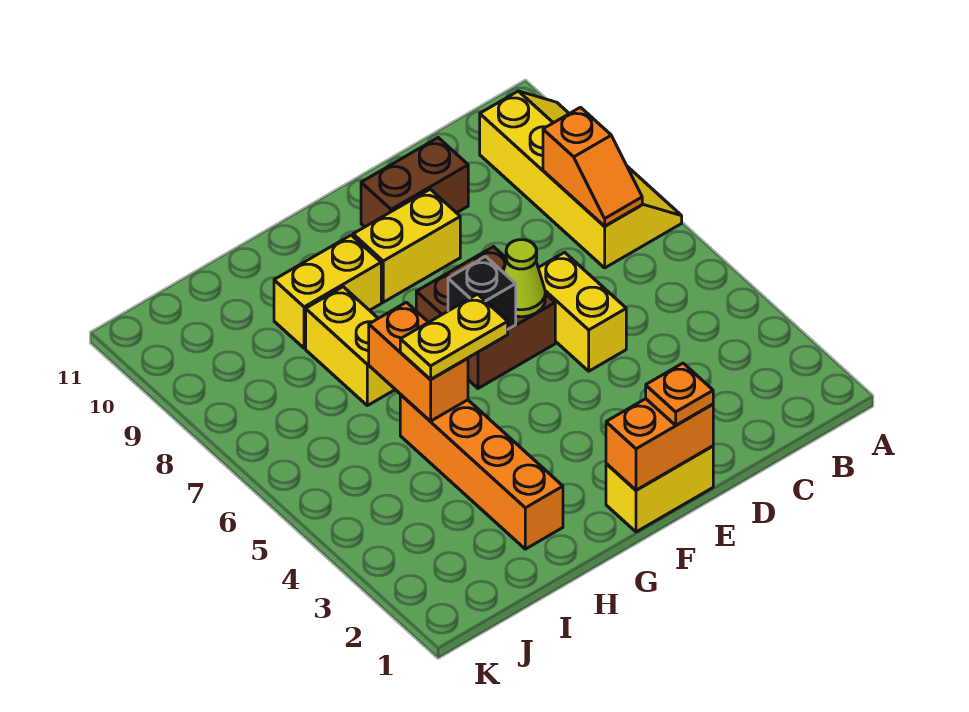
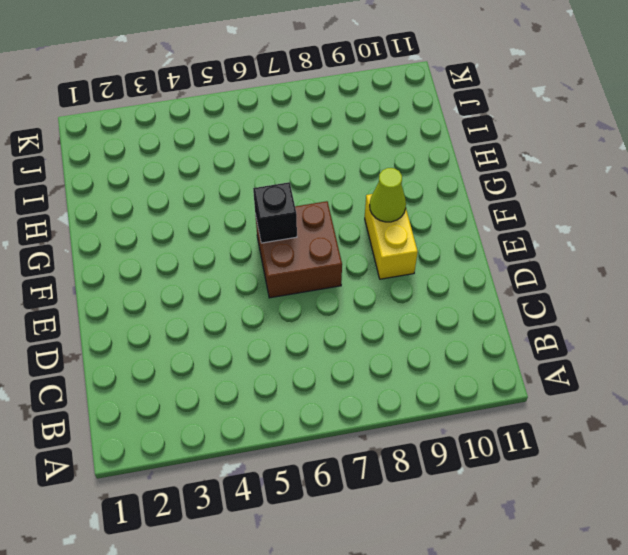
lime 1x1 cone [370,168,406,222] -> lime 1x1 cone moved to [503,240,545,317]
none -> yellow 2x4 slope [480,91,682,268]
none -> yellow 1x2 brick [538,252,626,371]
none -> brown 1x2 brick [361,138,468,227]

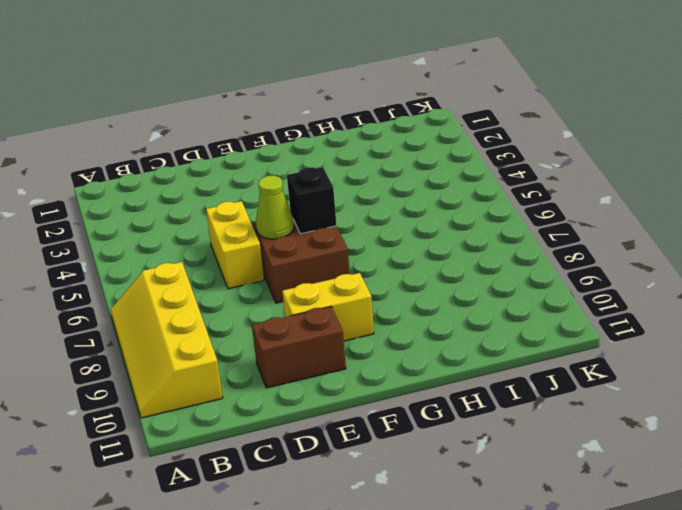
none -> yellow 1x2 brick [606,446,713,532]
none -> yellow 1x2 brick [274,235,381,348]
none -> orange 1x4 brick [400,394,563,549]

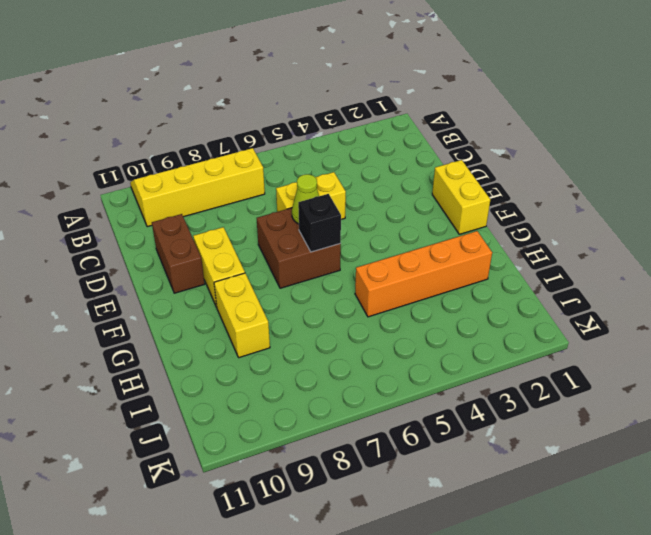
none -> yellow 1x2 brick [306,287,395,406]
none -> orange 1x2 slope [543,107,642,226]
none -> orange 1x2 brick [606,399,713,490]

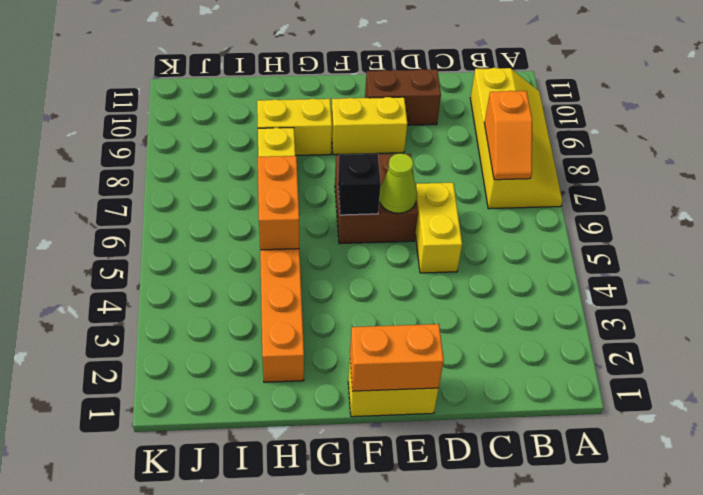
none -> orange 1x1 plate [646,363,713,425]
none -> yellow 1x2 plate [400,294,508,379]

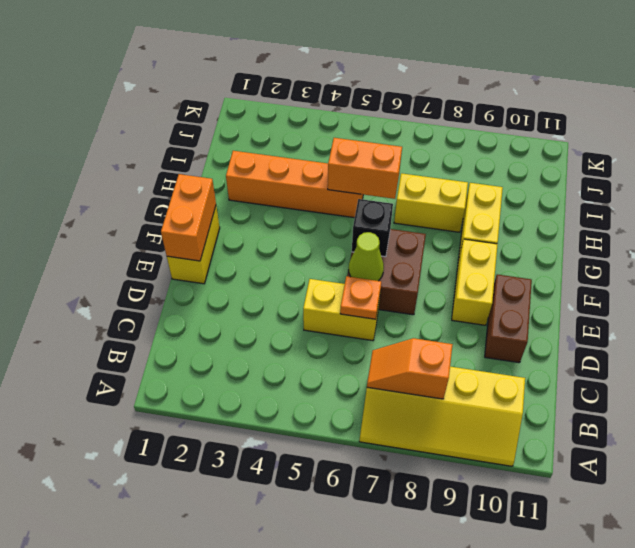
orange 1x1 plate [340,276,381,319] -> orange 1x1 plate moved to [646,363,713,425]
none -> yellow 1x2 plate [400,294,508,379]

